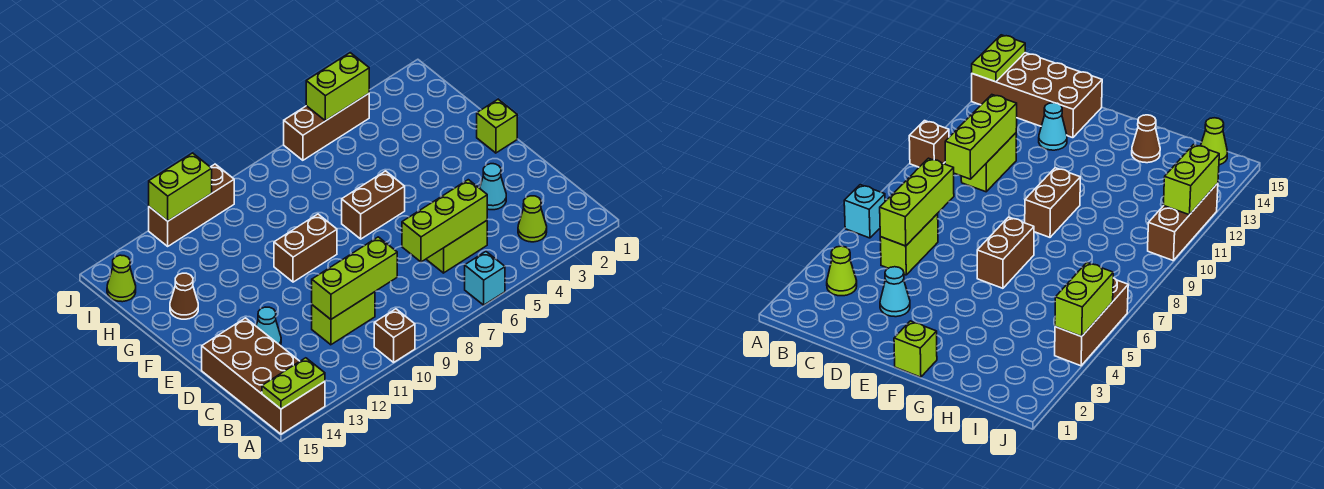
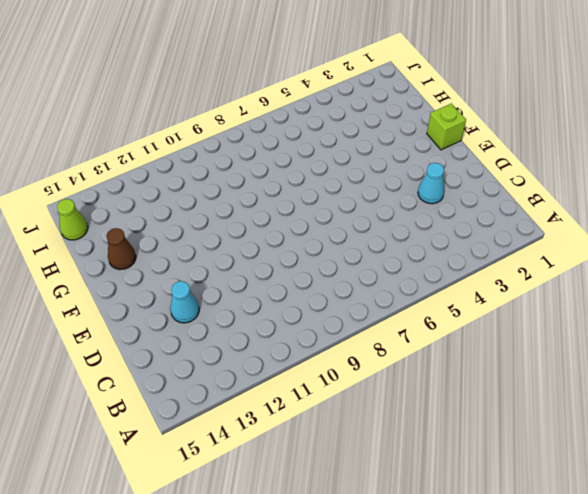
none -> cyan 1x1 brick [465,252,505,305]
none -> brown 1x1 brick [374,309,415,362]
none -> brown 2x4 brick [202,318,325,434]

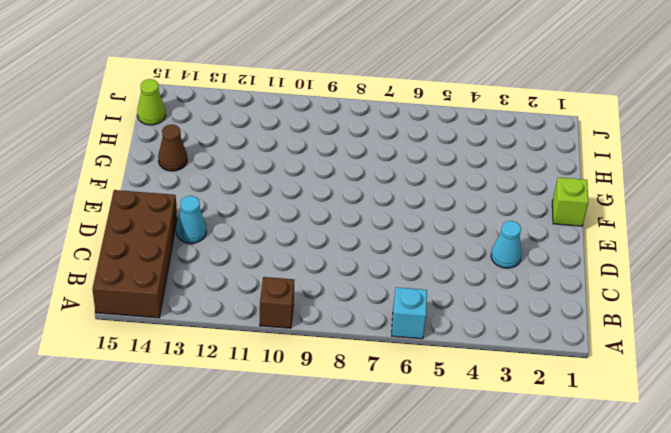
none -> lime 1x1 cone [518,196,547,242]
none -> lime 1x2 brick [426,221,487,273]
none -> lime 1x2 brick [312,292,375,345]

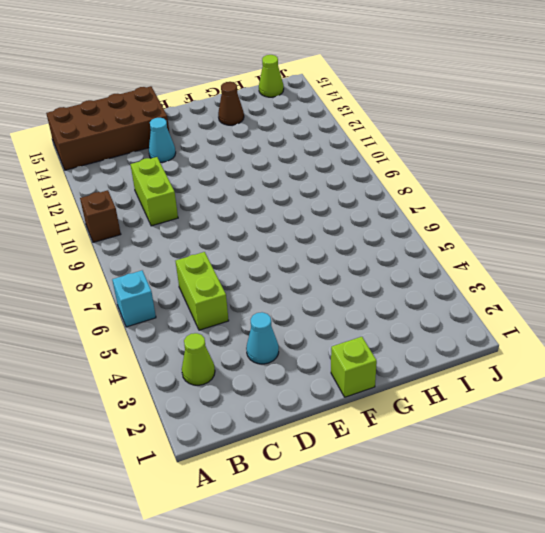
none -> brown 1x2 brick [342,171,405,239]
none -> brown 1x2 brick [274,214,337,282]
none -> brown 1x3 brick [284,94,369,160]

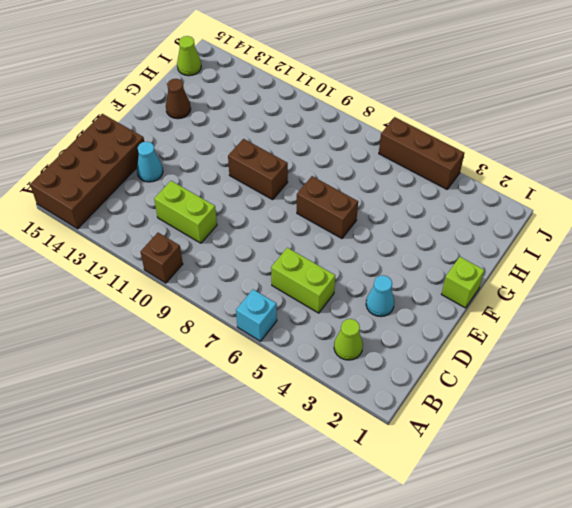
none -> brown 1x3 brick [149,164,234,246]
none -> lime 1x2 plate [262,358,325,409]
none -> lime 1x3 brick [402,180,487,262]

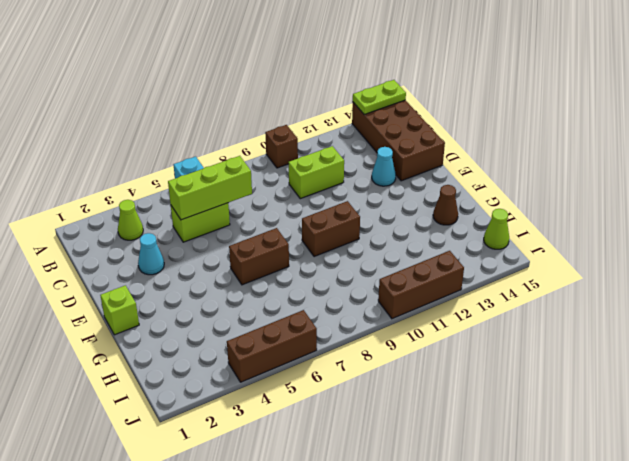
none -> lime 1x3 brick [312,237,397,319]
none -> lime 1x2 brick [306,53,369,121]
none -> lime 1x2 brick [149,153,212,221]

